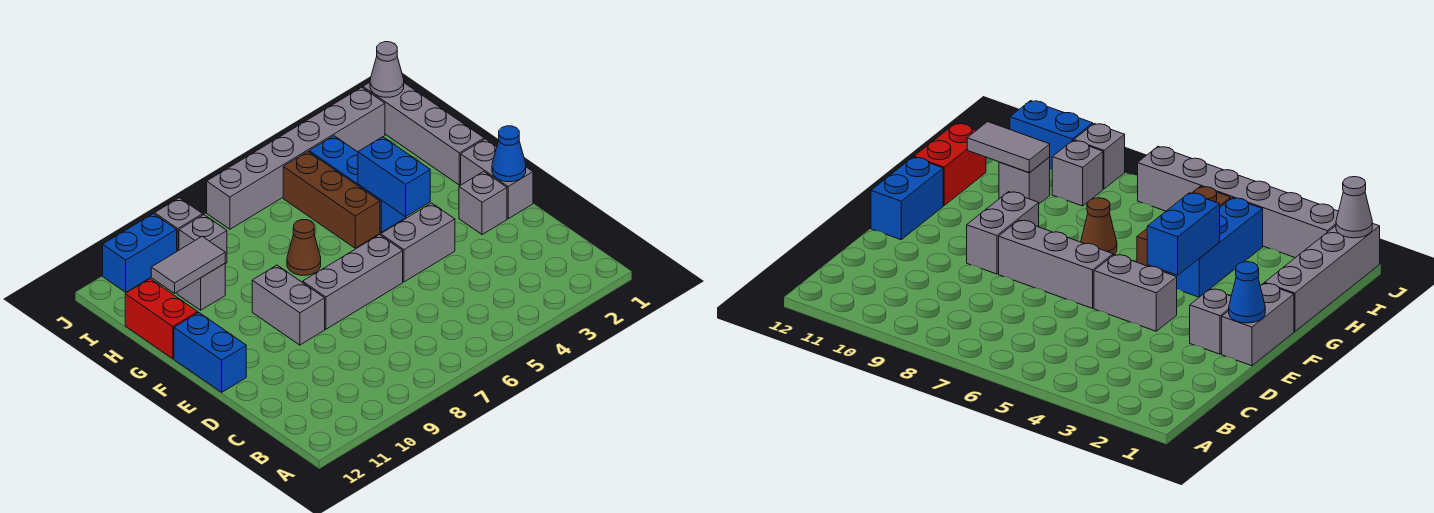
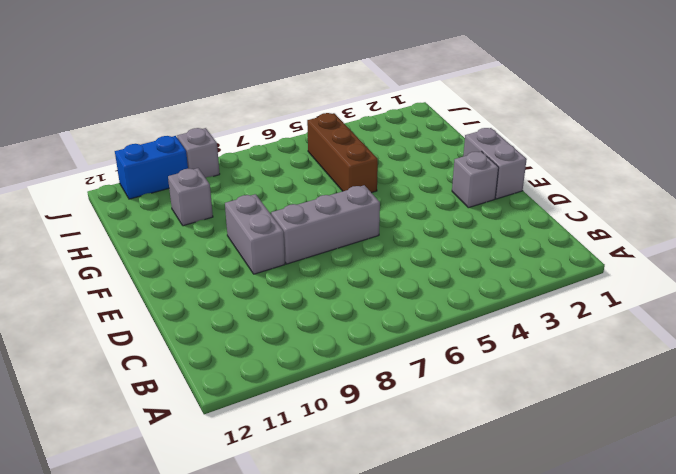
none -> grey 1x2 brick [381,203,455,282]
none -> blue 1x2 brick [174,313,246,392]
none -> grey 1x4 brick [363,82,484,185]

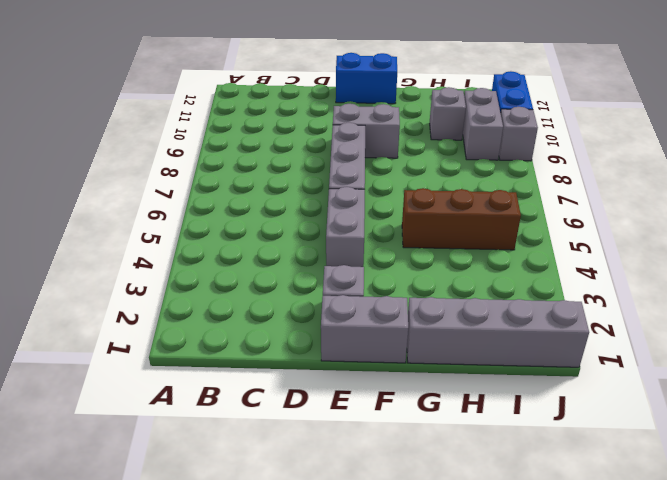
grey 1x2 brick [463,88,503,160] -> grey 1x1 brick [179,215,227,264]
none -> blue 1x3 brick [309,136,406,232]
none -> brown 1x1 cone [287,220,321,275]
none -> red 1x2 brick [125,279,198,359]

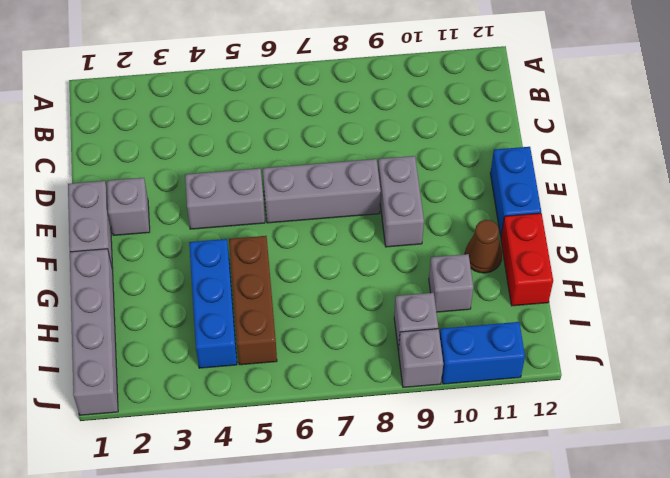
brown 1x1 cone [465,220,502,273] -> brown 1x1 cone moved to [287,220,321,275]
none -> grey 1x6 brick [207,87,385,229]
none -> blue 1x1 cone [492,126,526,182]
none -> blue 1x2 brick [358,137,430,217]

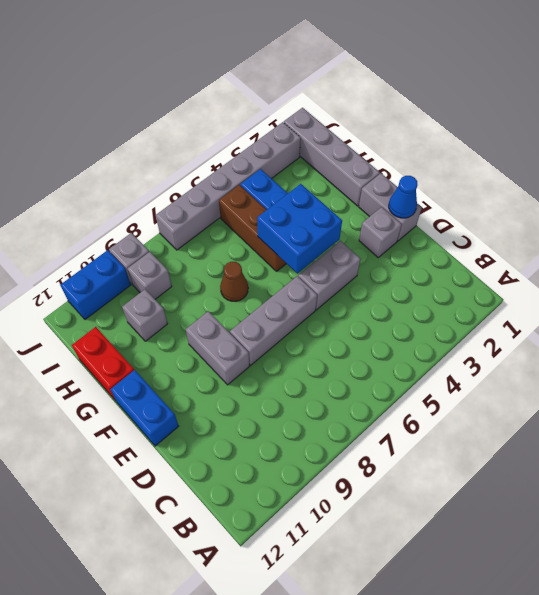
blue 2x2 brick [257,184,342,273] -> blue 1x2 brick [358,137,430,217]
none -> grey 1x2 tile [151,236,225,293]
none -> grey 1x1 cone [370,42,404,97]

